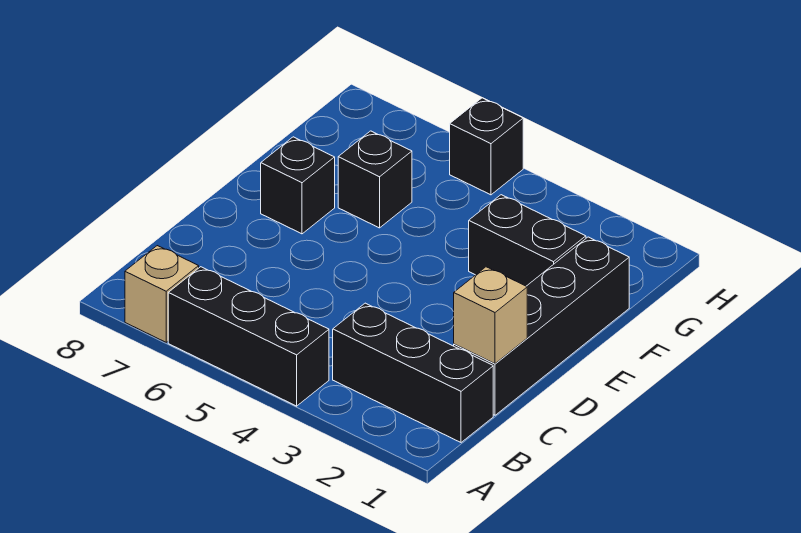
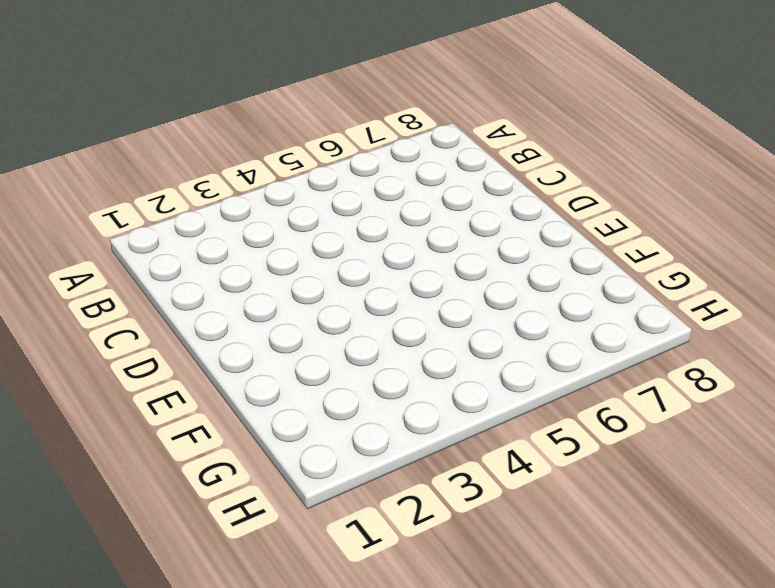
none -> black 1x3 brick [168,267,329,406]
none -> tan 1x1 brick [125,246,199,342]

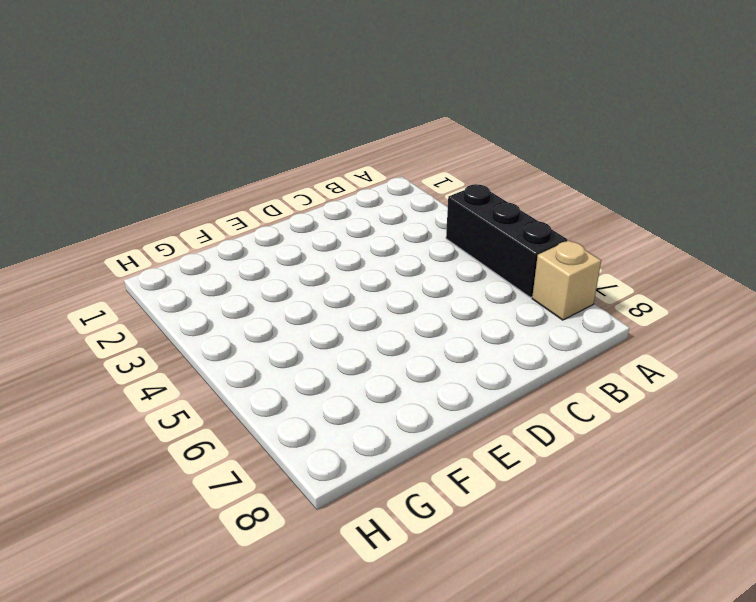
none -> black 1x3 brick [333,303,493,442]
none -> black 1x4 brick [454,237,629,415]

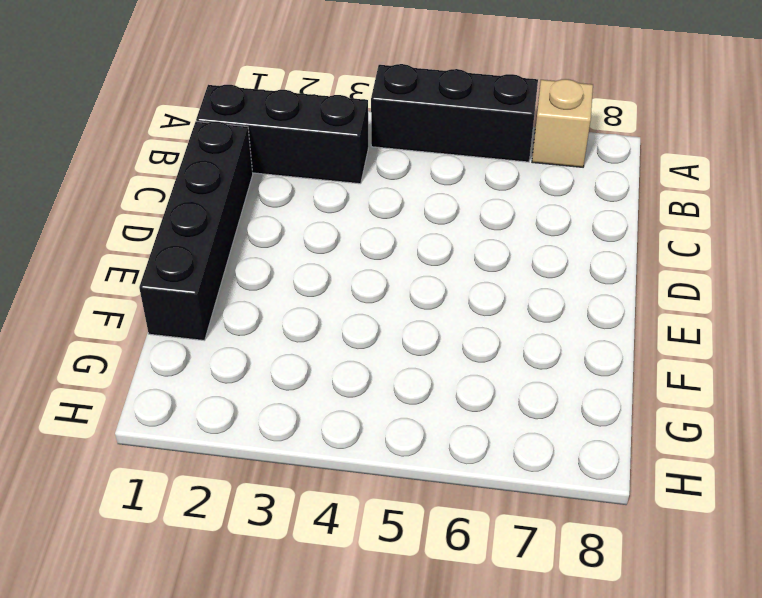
none -> black 1x1 brick [261,137,335,234]
none -> black 1x2 brick [469,195,586,286]

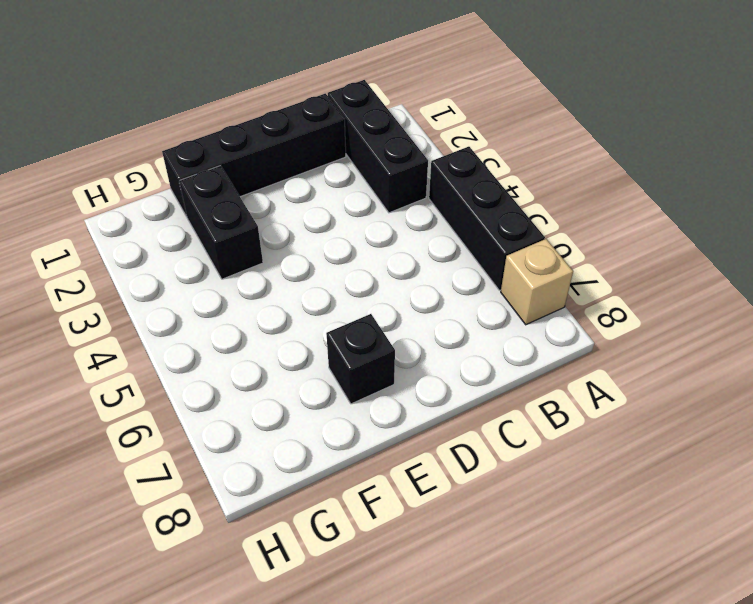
none -> black 1x1 brick [338,131,412,228]
none -> black 1x1 brick [450,98,523,195]

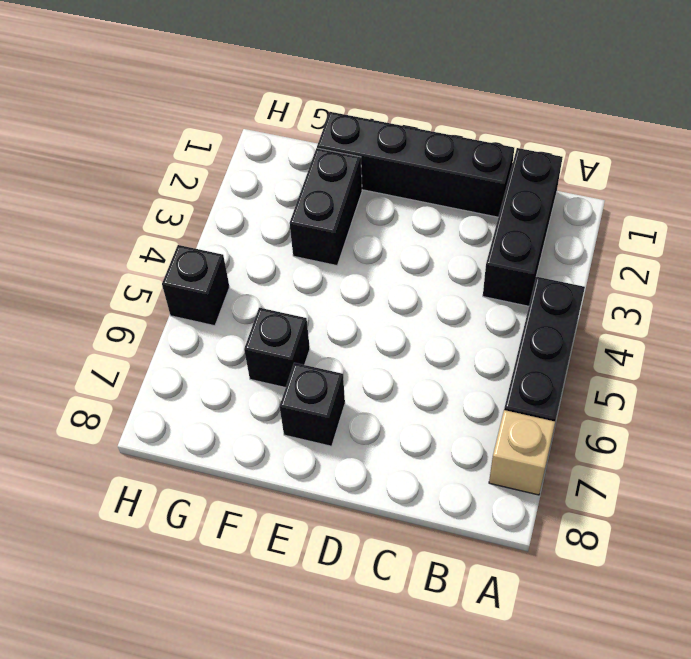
none -> tan 1x1 brick [454,267,527,364]

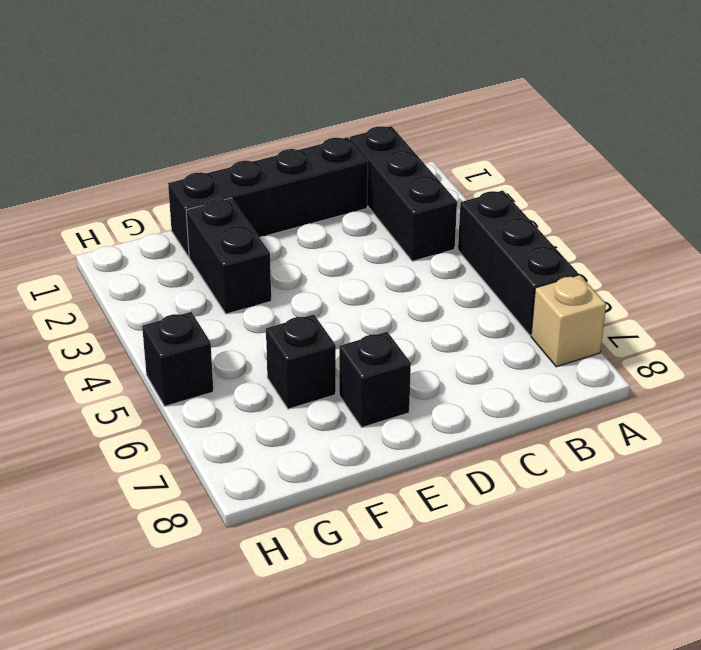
none -> tan 1x1 brick [454,267,527,364]

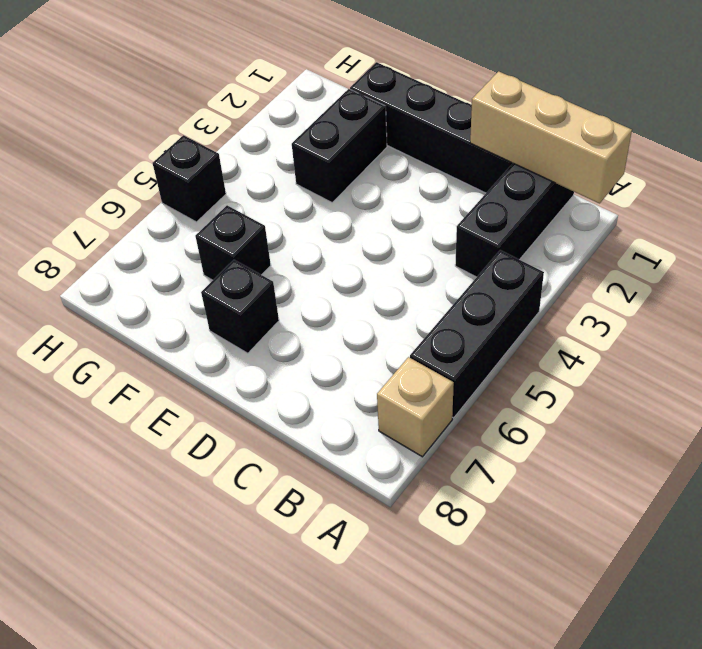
tan 1x3 brick [470,71,632,203] -> tan 1x1 brick [454,267,527,364]

